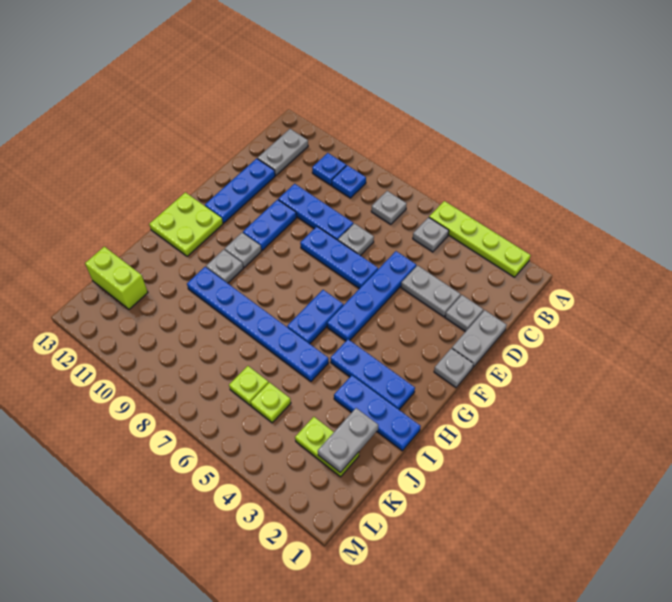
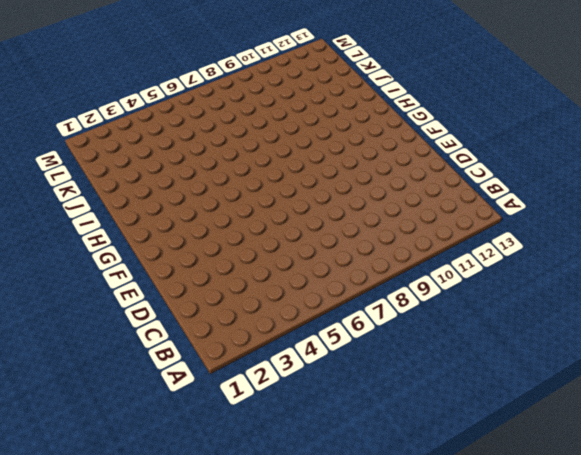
none -> lime 1x4 plate [429,201,531,277]
none -> grey 1x1 plate [413,217,449,252]
none -> grey 1x1 plate [371,191,407,225]

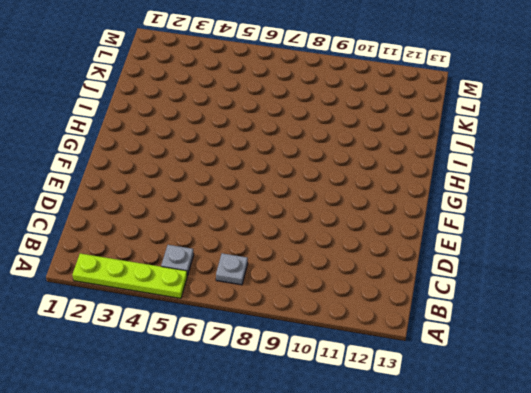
none -> blue 1x1 plate [332,165,366,198]
none -> blue 1x1 plate [312,153,346,185]
none -> grey 1x2 plate [258,129,308,175]

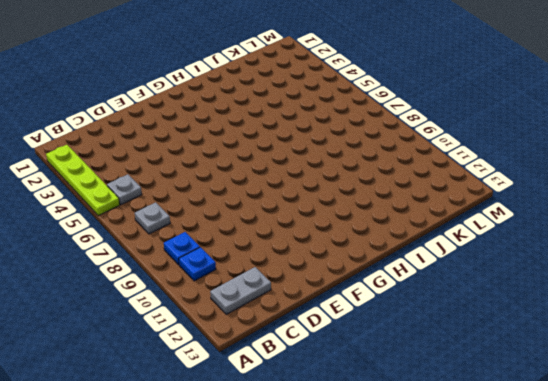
none -> grey 1x2 plate [452,310,507,367]
none -> grey 1x1 plate [445,295,483,332]
none -> grey 1x2 plate [401,265,461,317]

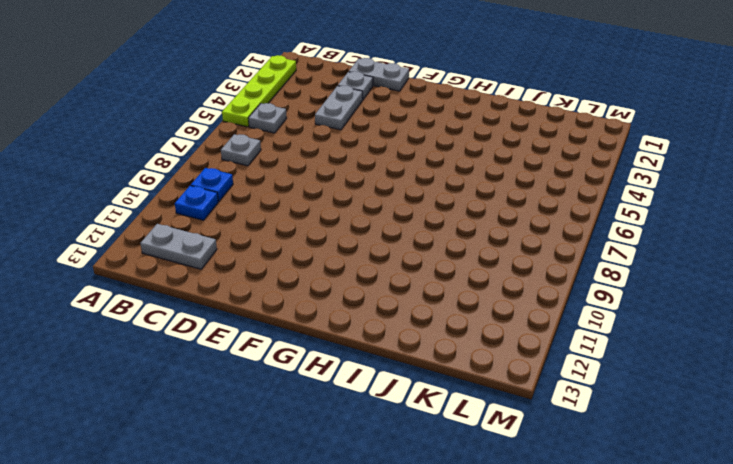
none -> blue 1x4 plate [327,251,416,341]
none -> grey 1x1 plate [338,223,374,256]
none -> blue 1x3 plate [278,184,353,240]

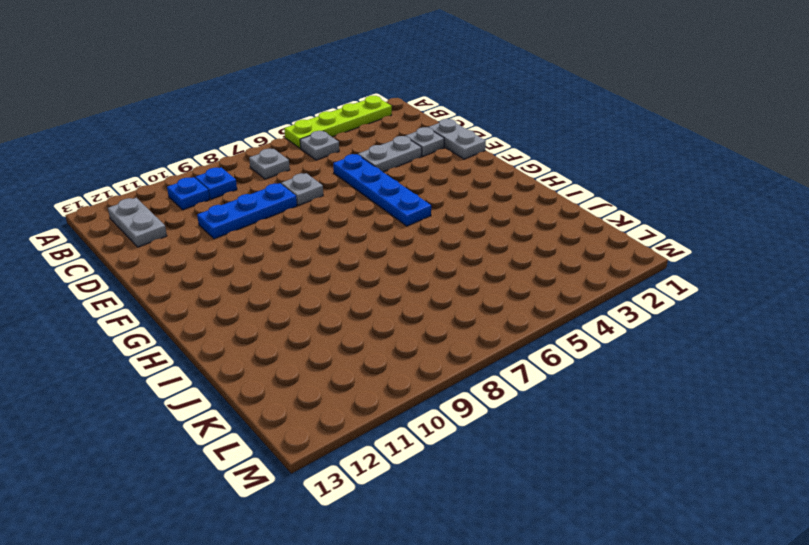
none -> blue 1x3 plate [205,158,275,223]
none -> blue 1x3 plate [300,227,378,289]
none -> blue 1x2 plate [243,200,297,250]

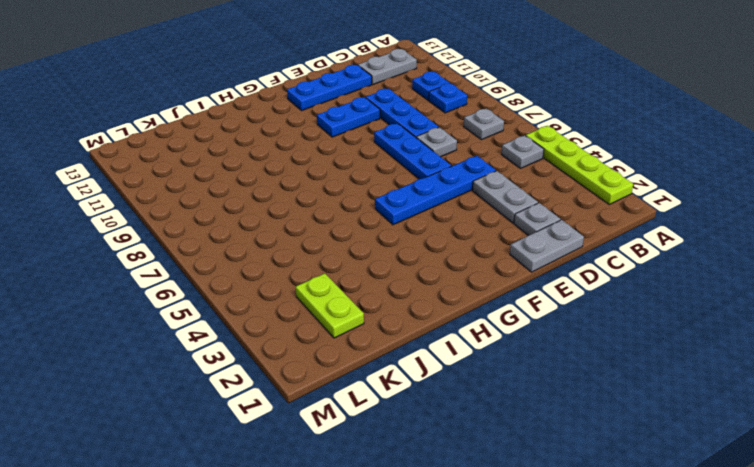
none -> grey 1x1 plate [434,348,473,387]
none -> blue 1x2 plate [287,290,343,344]
none -> grey 1x1 plate [225,233,261,267]

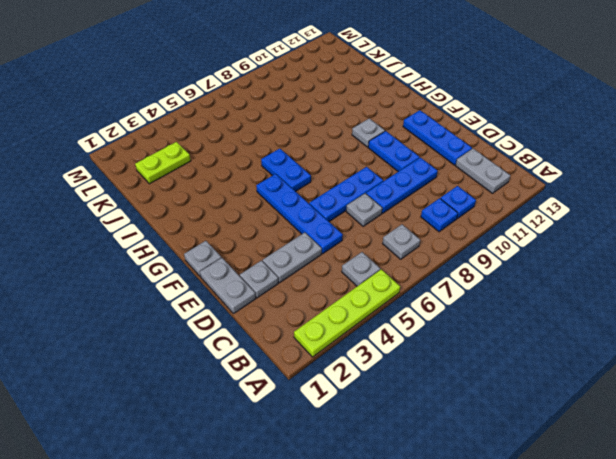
none -> lime 2x2 plate [149,192,223,256]
none -> blue 1x3 plate [330,339,415,410]
none -> grey 1x1 plate [206,249,243,283]

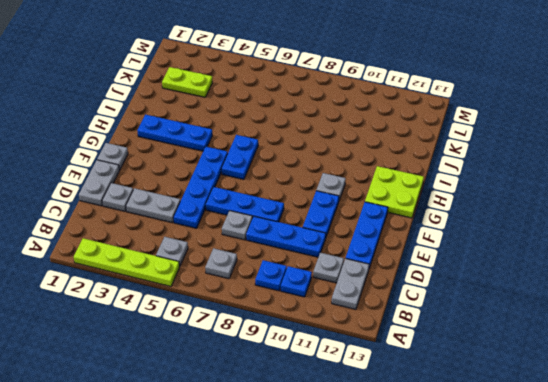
grey 1x1 plate [313,253,344,283] -> grey 1x1 plate moved to [206,249,243,283]
none -> blue 1x3 plate [334,375,421,451]
none -> blue 1x6 plate [187,267,329,382]
none -> lime 1x1 plate [251,382,291,423]

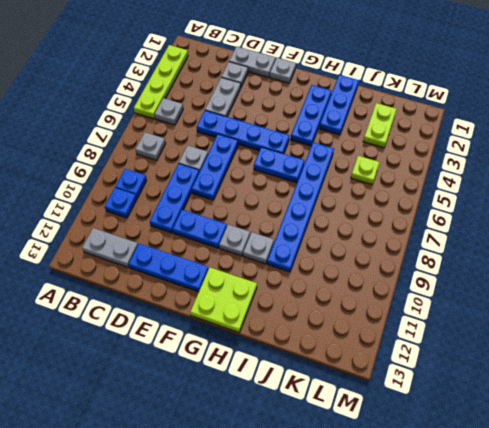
none -> lime 1x1 plate [229,366,269,405]
none -> lime 1x2 brick [85,247,148,309]
none -> grey 1x2 plate [318,408,378,473]

